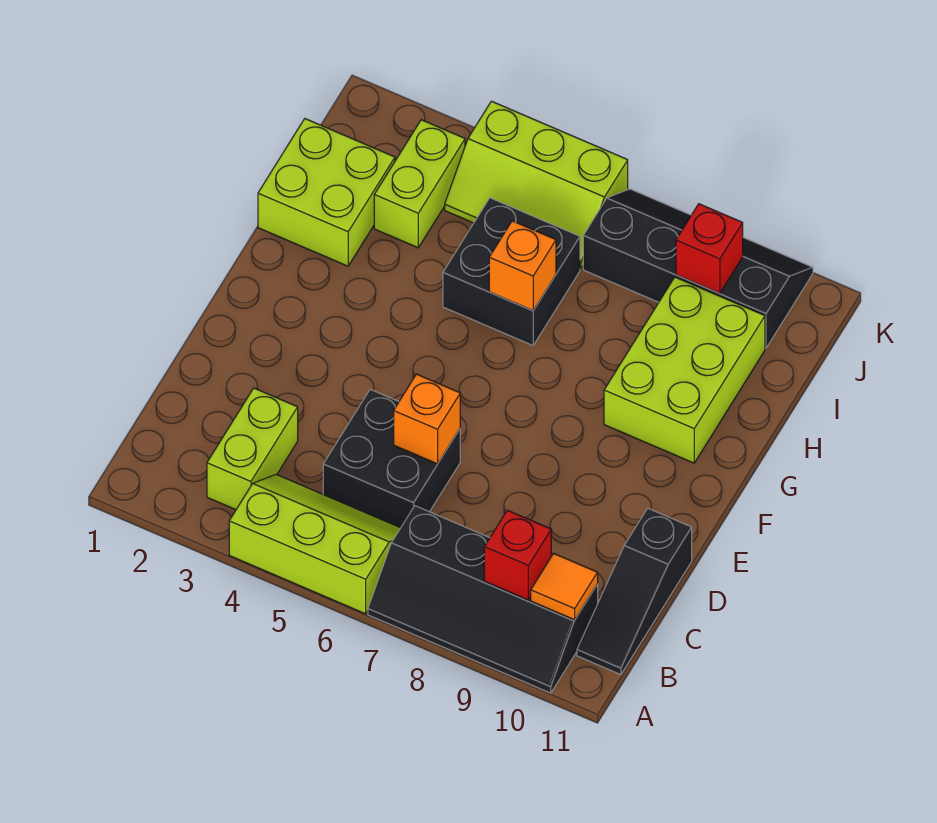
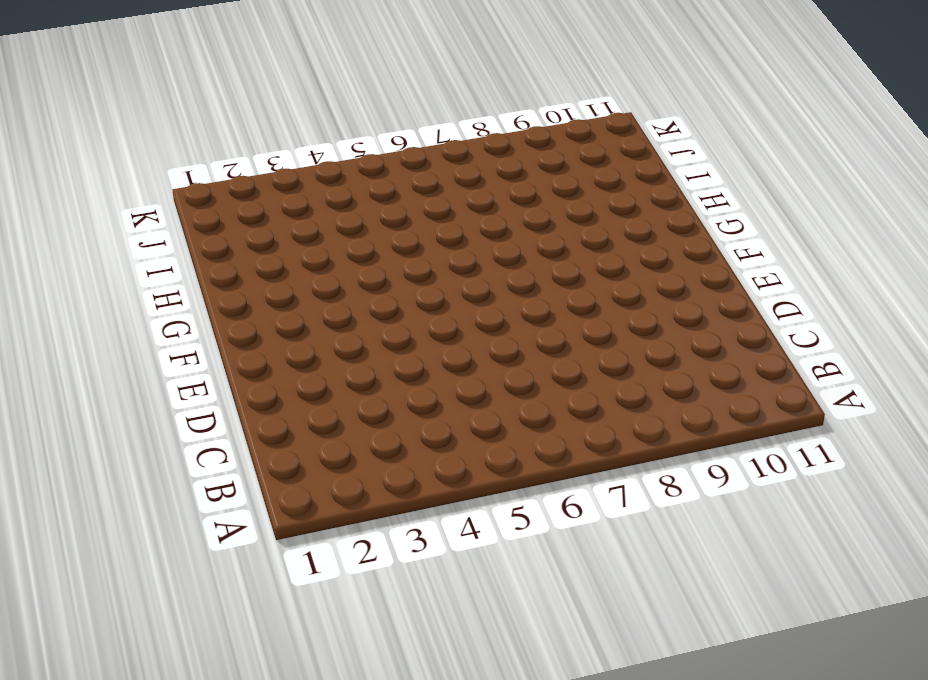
none -> lime 2x3 slope [229,474,400,614]
none -> black 2x4 slope [368,506,598,693]
none -> lime 1x2 brick [207,388,298,510]

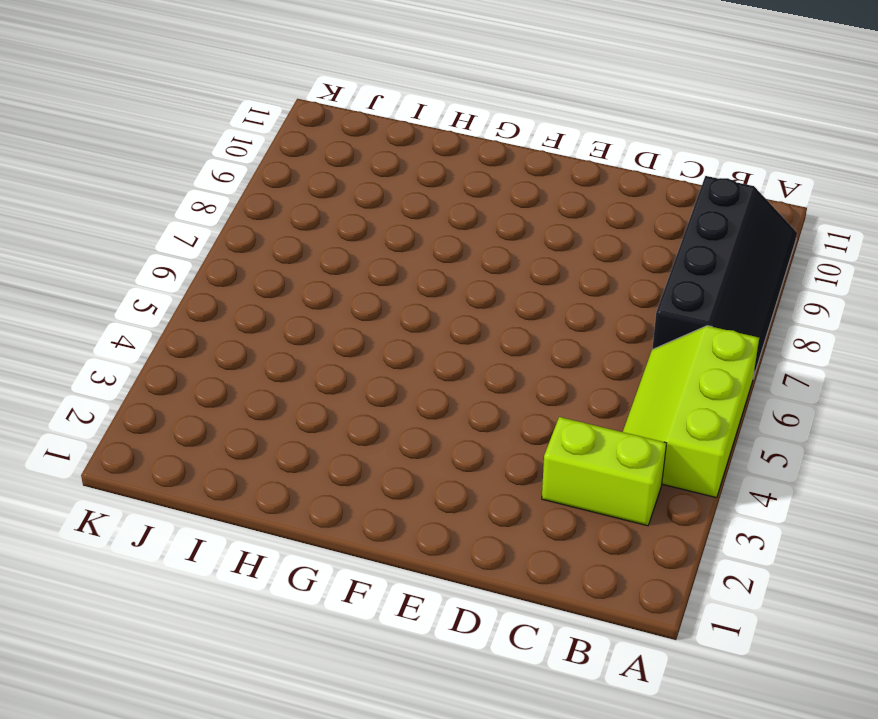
none -> black 1x3 slope [577,508,692,675]
none -> black 2x2 brick [323,389,460,528]
none -> lime 2x3 brick [604,277,765,463]

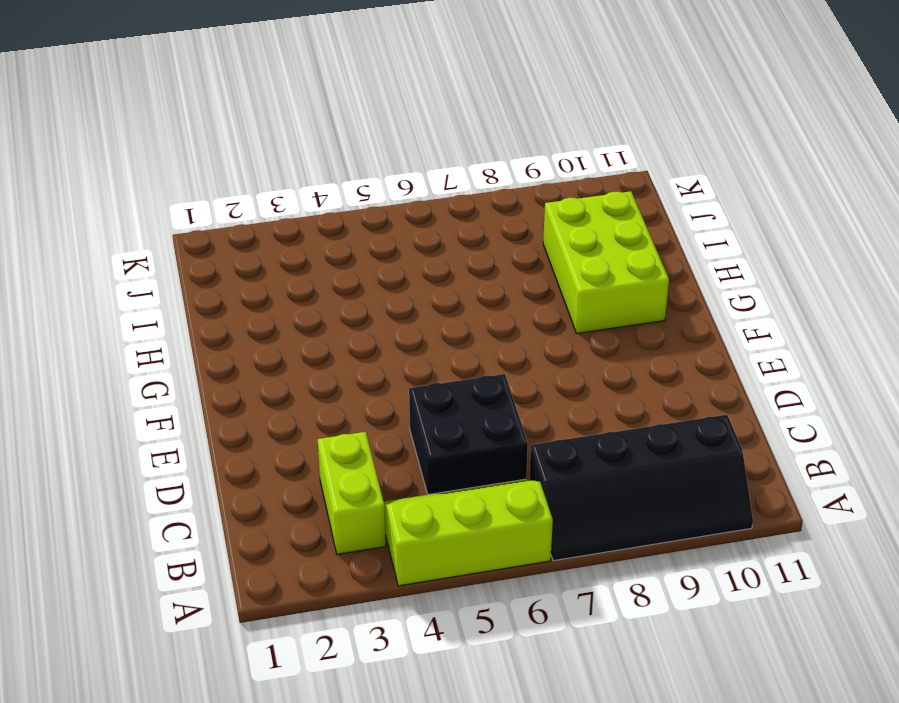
none -> black 1x3 slope [577,508,692,675]
none -> lime 2x2 brick [258,119,395,266]
none -> black 2x2 brick [443,198,580,345]

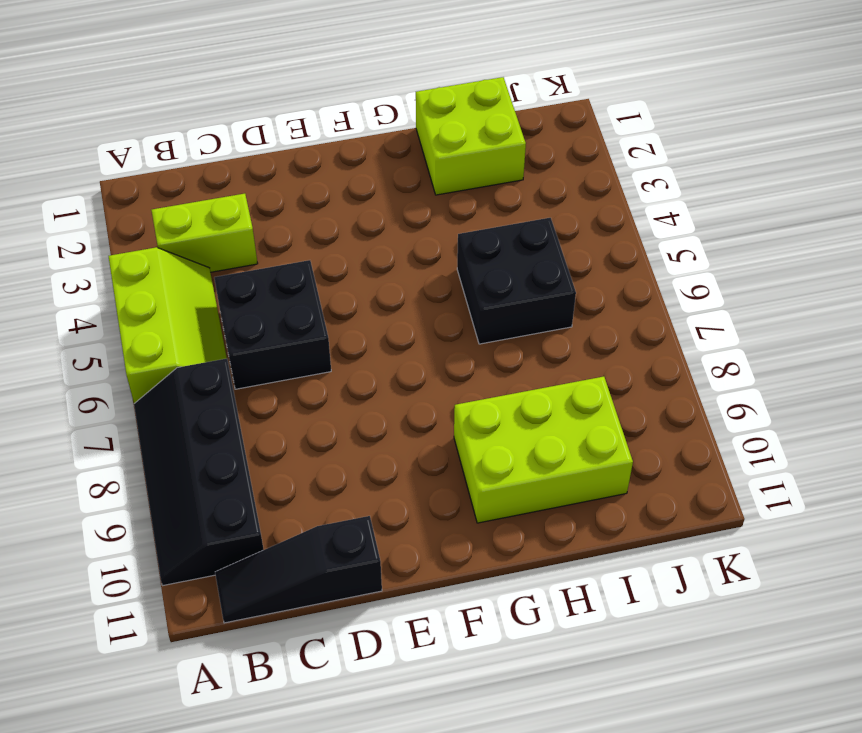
none -> lime 1x2 brick [374,120,465,248]
none -> lime 2x3 slope [445,101,628,269]
none -> black 2x4 slope [583,189,813,348]

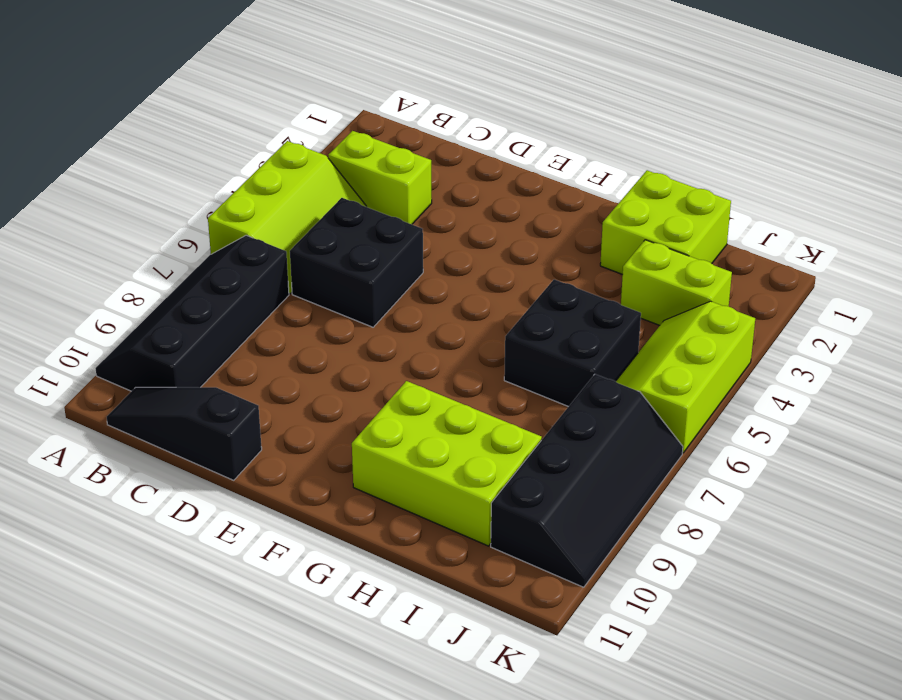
none -> red 1x1 brick [484,510,551,600]
none -> orange 1x1 tile [531,553,598,620]
none -> orange 1x1 brick [394,374,460,464]

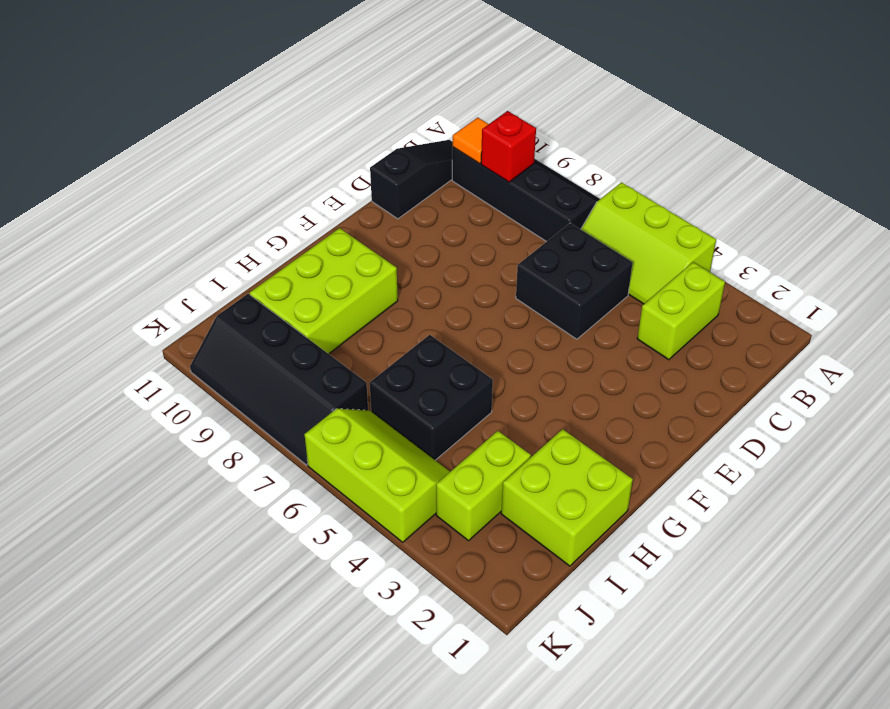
none -> orange 1x1 brick [394,374,460,464]
none -> orange 1x1 brick [489,221,556,311]
none -> red 1x1 brick [676,204,743,294]

